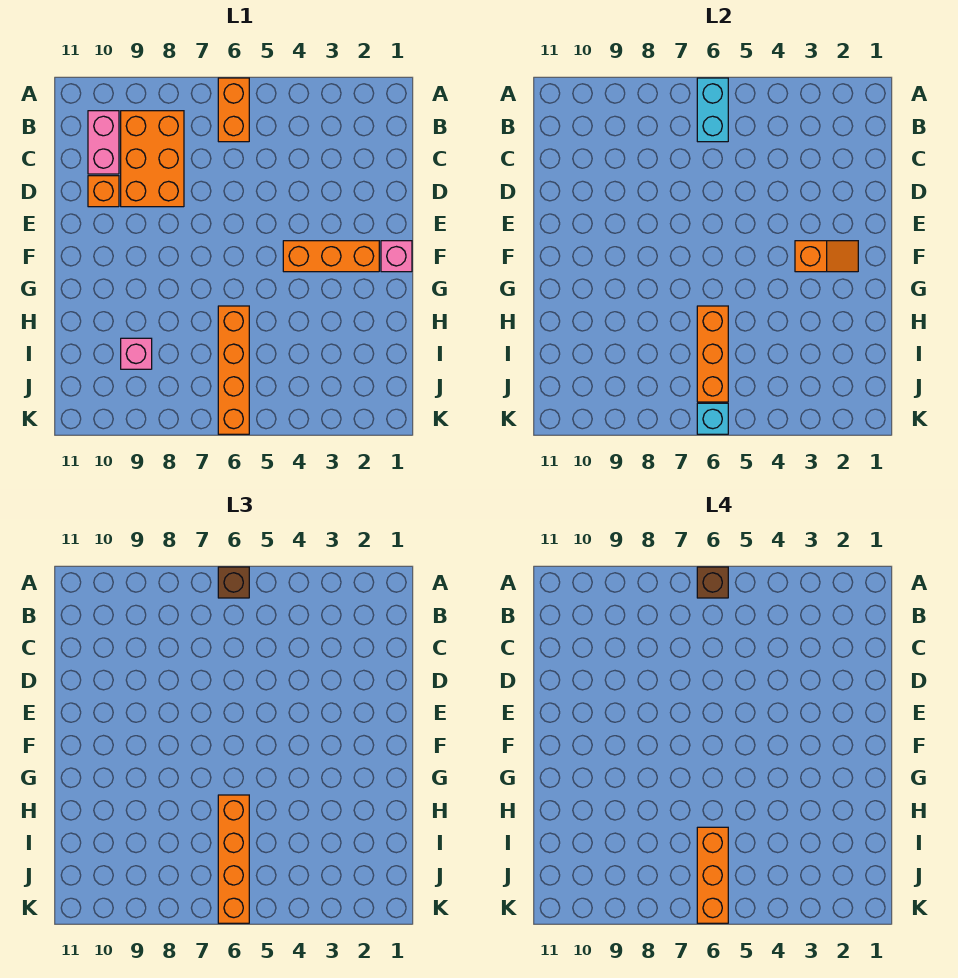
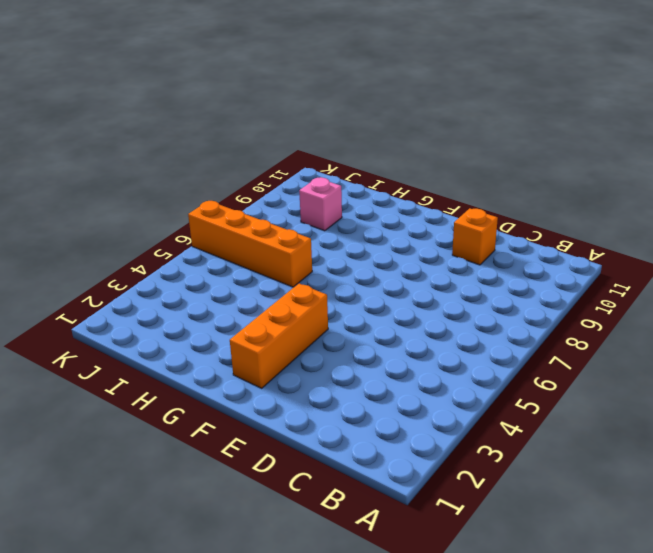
none -> orange 1x2 brick [218,78,249,142]
none -> orange 2x3 brick [121,111,184,207]
none -> pink 1x2 brick [88,111,119,174]

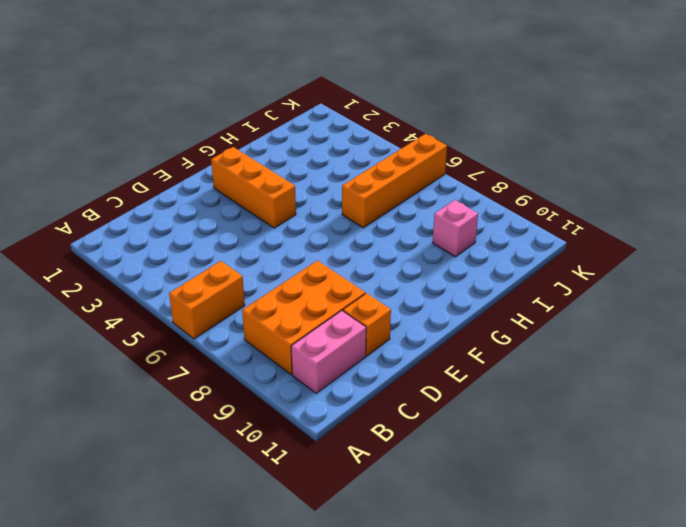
none -> pink 1x1 brick [381,241,412,272]
none -> cyan 1x2 brick [697,78,728,142]
none -> orange 1x2 slope [795,241,858,272]

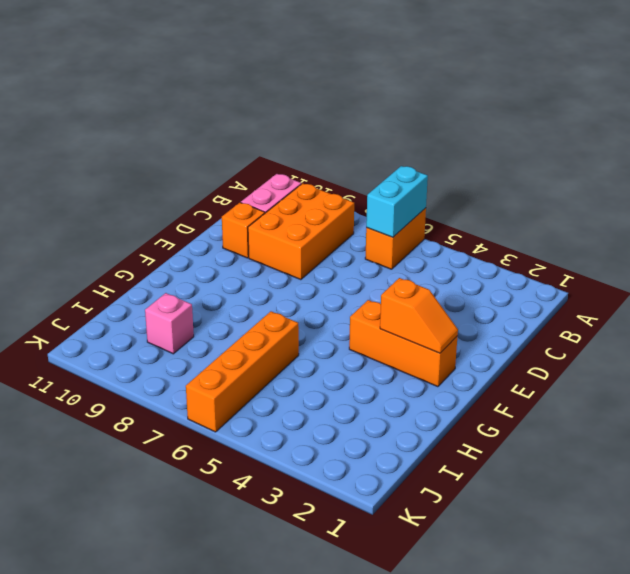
none -> pink 1x1 brick [381,241,412,272]
none -> orange 1x3 brick [697,306,728,402]
none -> cyan 1x1 brick [697,403,728,434]

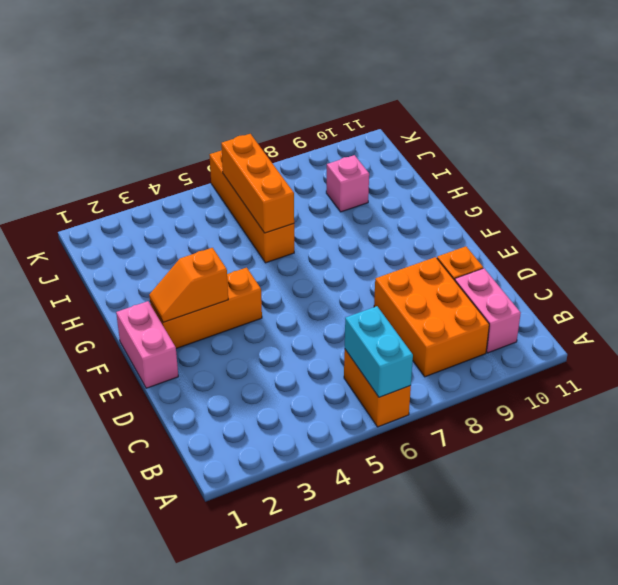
pink 1x2 brick [116,301,178,388] -> pink 1x1 brick [381,241,412,272]
none -> cyan 1x1 brick [697,403,728,434]
none -> brown 1x1 brick [218,567,249,598]
none -> orange 1x4 brick [218,795,249,923]

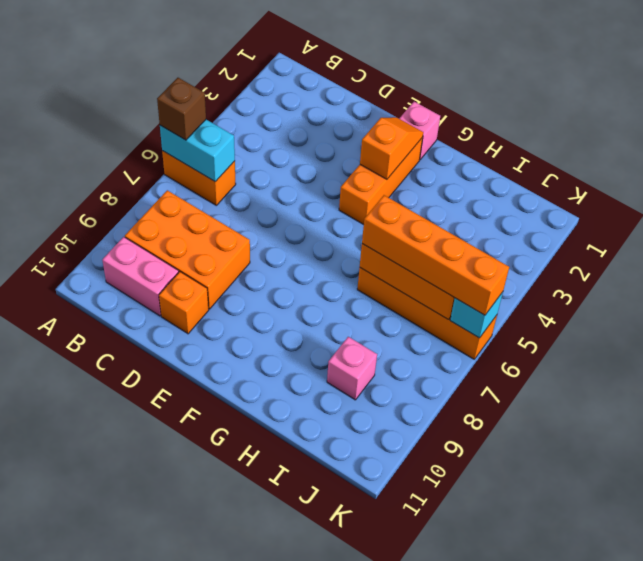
none -> brown 1x1 brick [697,567,728,598]
none -> orange 1x3 brick [697,827,728,923]

